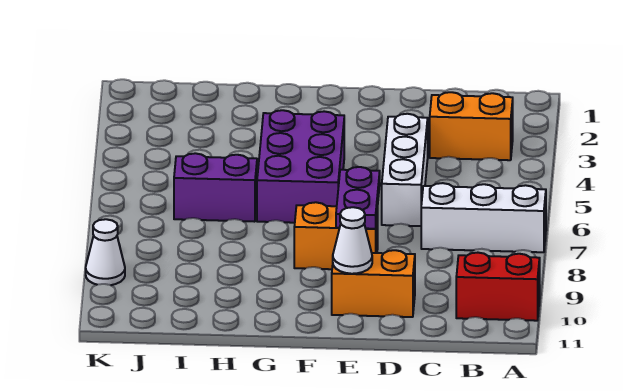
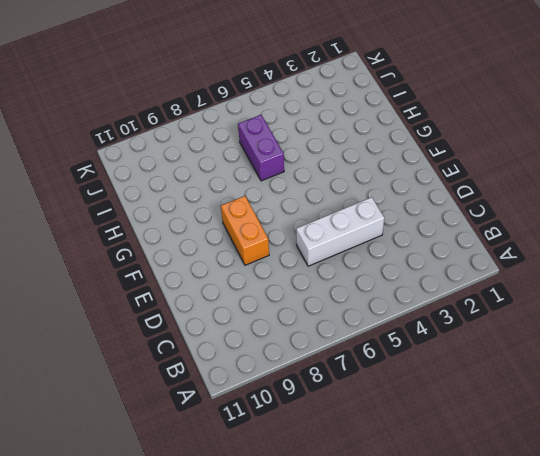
none -> white 1x3 brick [421,183,546,252]
none -> red 1x2 brick [456,253,540,321]

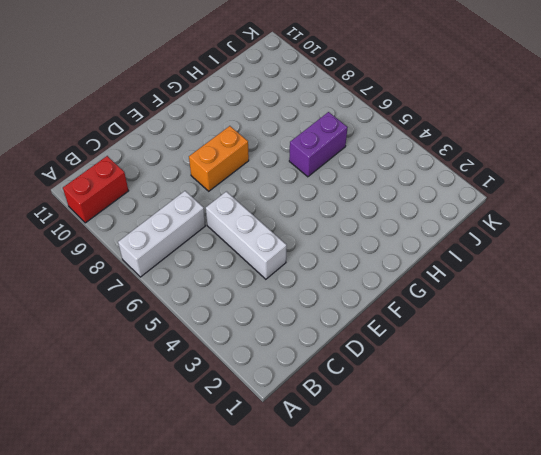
none -> orange 1x2 brick [430,92,513,160]
none -> orange 1x2 brick [332,250,415,317]

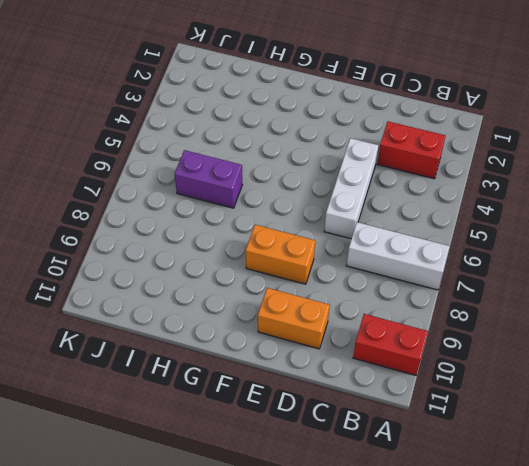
red 1x2 brick [377,121,446,179] -> orange 1x2 brick [430,92,513,160]
none -> purple 2x3 brick [257,110,344,223]
none -> white 1x1 cone [86,219,125,285]

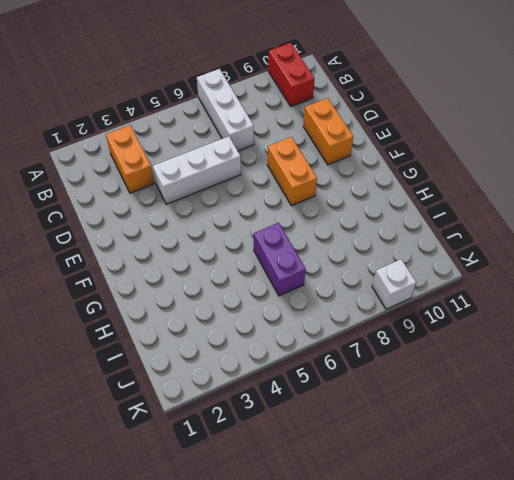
white 1x1 brick [372,259,416,309] -> white 1x1 cone [86,219,125,285]
none -> purple 2x3 brick [257,110,344,223]
none -> purple 1x2 plate [336,167,380,229]

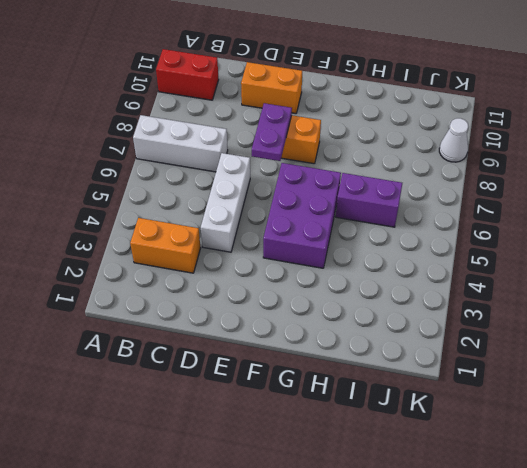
none -> white 1x1 cone [333,207,372,274]

